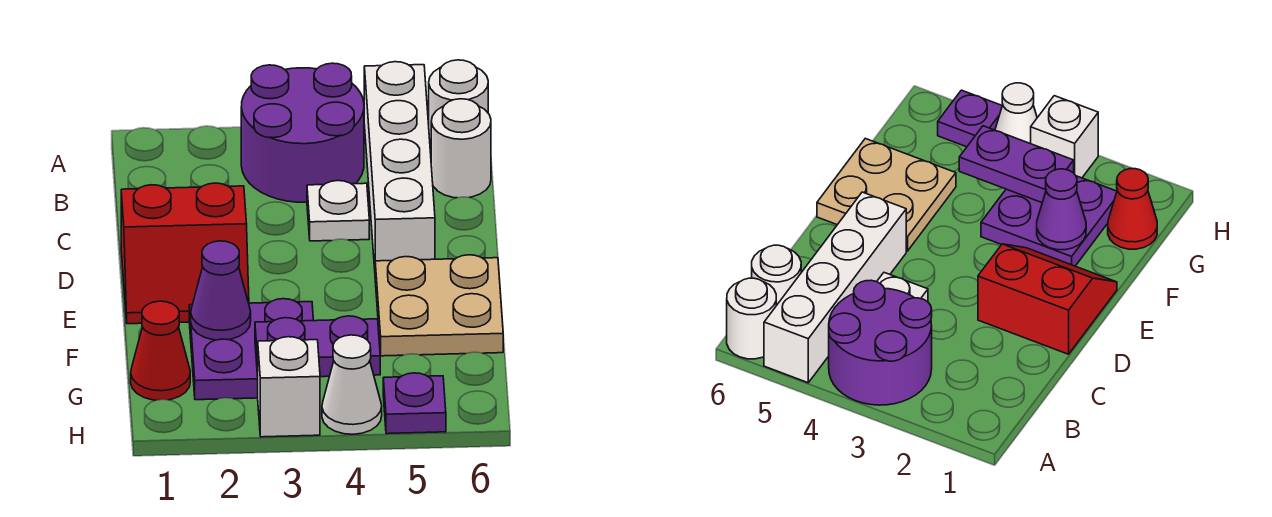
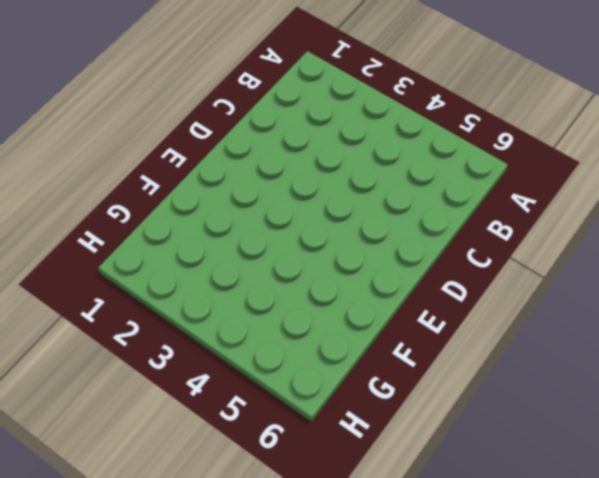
none -> purple 2x2 round brick [241,63,364,202]
none -> white 1x4 brick [364,62,435,268]
none -> white 1x1 round brick [428,60,488,147]

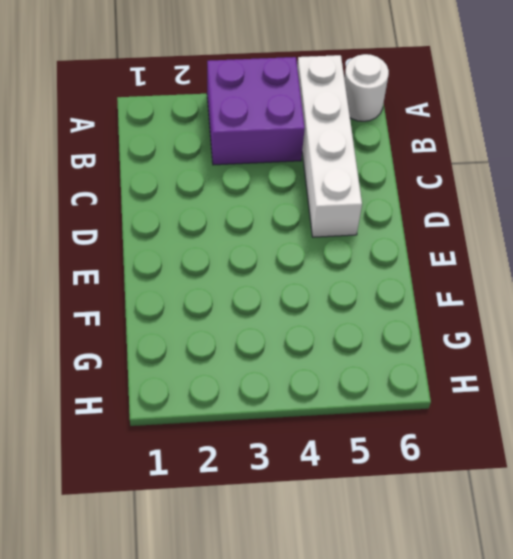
purple 2x2 brick [207,57,305,165] -> purple 2x2 round brick [241,63,364,202]
none -> white 1x1 round brick [431,99,491,198]
none -> white 1x1 plate [307,181,369,241]
none -> red 2x2 slope [121,183,249,324]

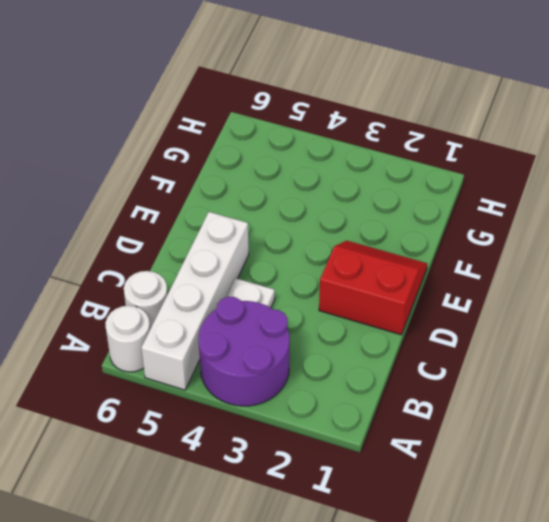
none -> tan 2x2 plate [375,255,503,356]
none -> purple 2x2 plate [189,299,313,400]
none -> red 1x1 cone [131,301,190,400]

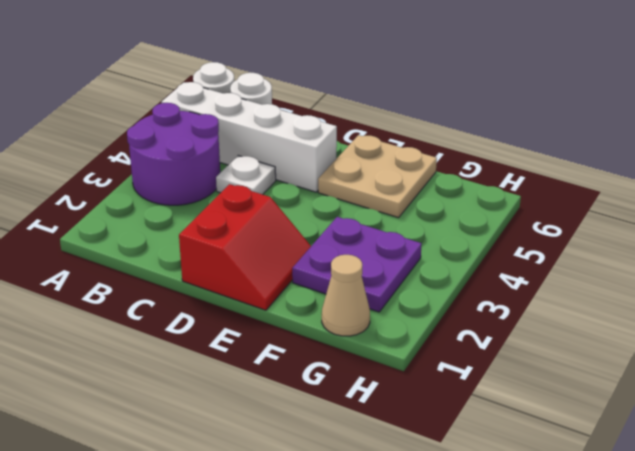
tan 1x1 cone [322,255,370,336] -> red 1x1 cone [131,301,190,400]
none -> white 1x1 brick [258,337,320,437]
none -> white 1x1 cone [322,335,382,434]
none -> purple 1x1 plate [383,373,446,434]

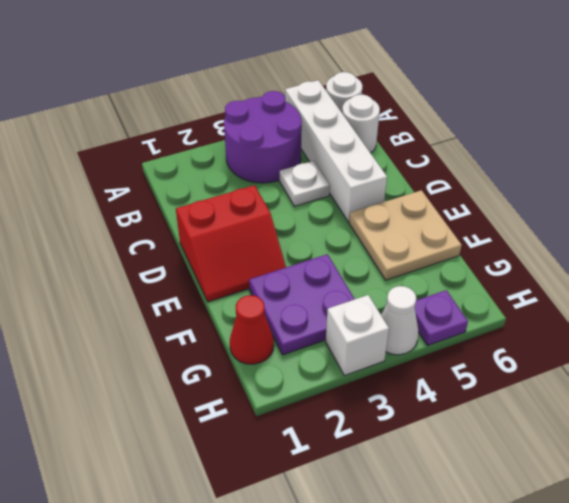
none -> purple 1x1 cone [191,241,251,340]
none -> purple 1x2 plate [255,316,380,377]

